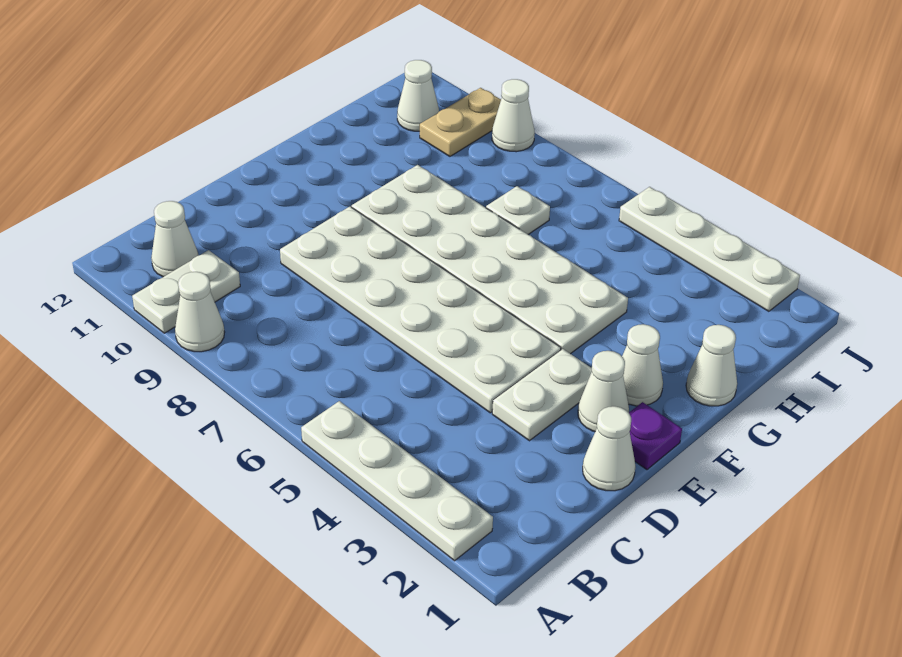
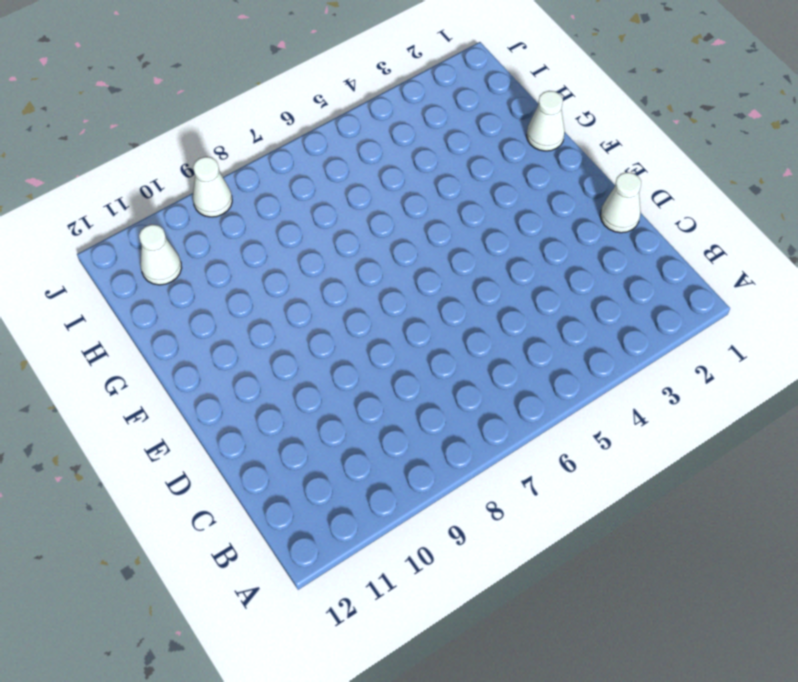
none -> white 1x4 plate [301,401,493,561]
none -> white 1x1 cone [175,272,225,352]
none -> white 1x2 plate [132,250,240,333]

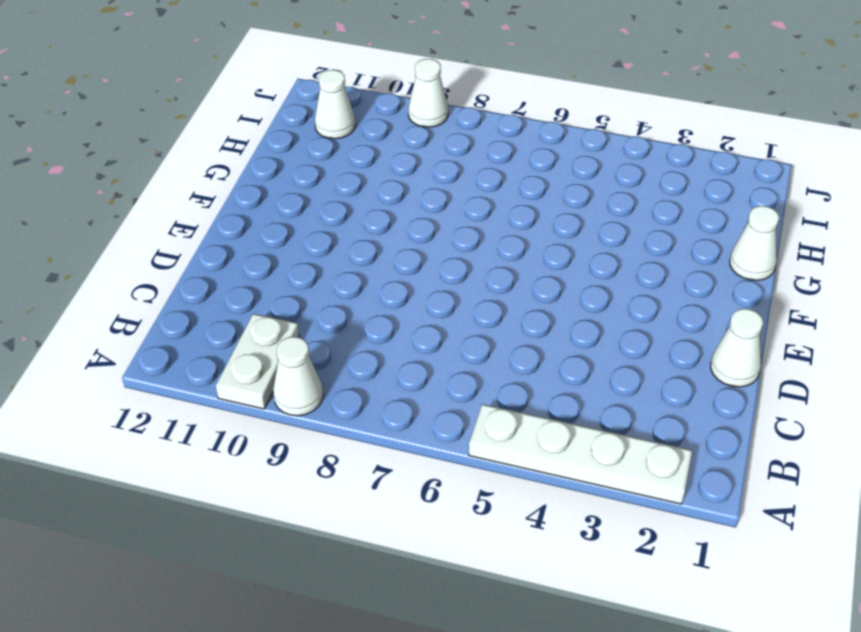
none -> white 1x1 cone [151,201,198,277]
none -> white 1x2 plate [492,349,592,441]
none -> white 2x6 plate [280,207,561,413]

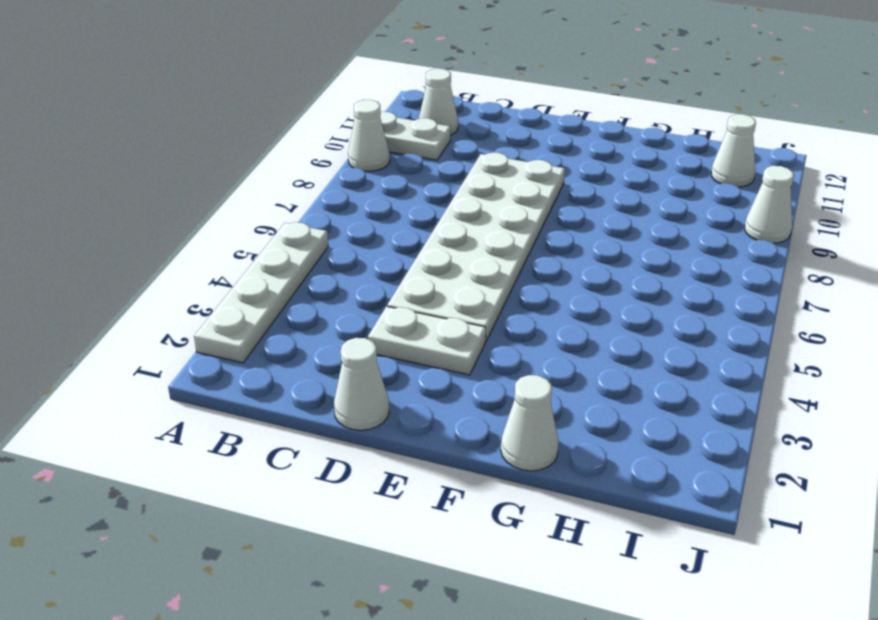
none -> purple 1x1 plate [629,402,682,470]
none -> white 1x1 cone [578,351,629,432]
none -> white 1x1 cone [622,324,663,406]

